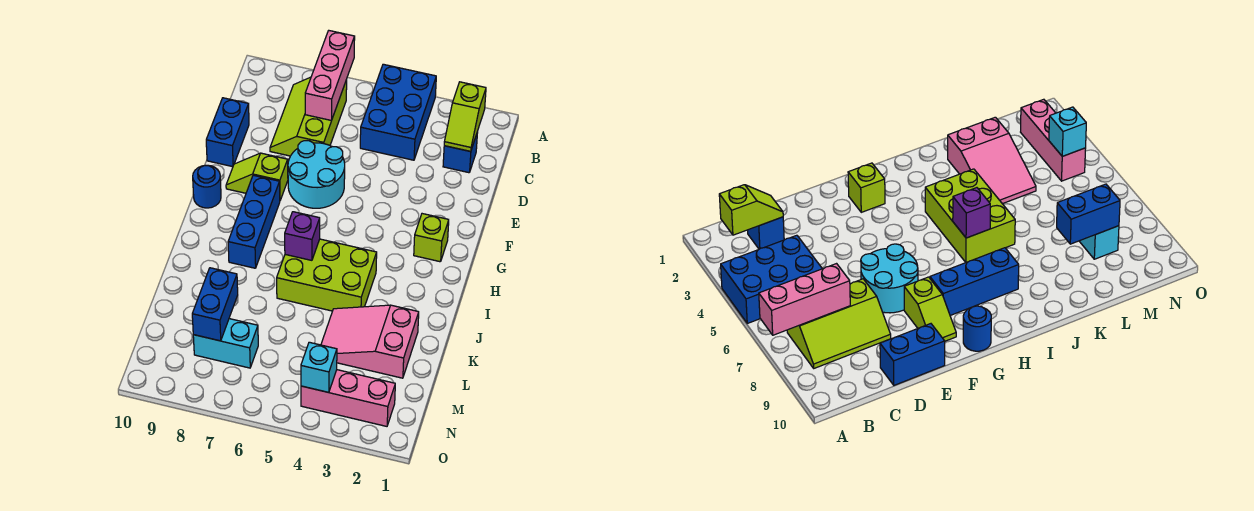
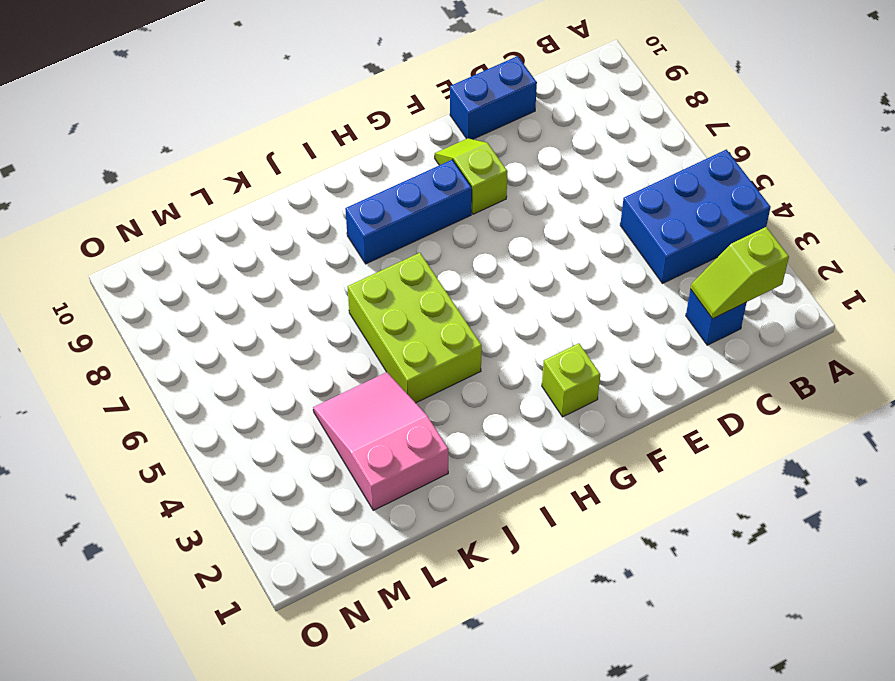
none -> lime 2x3 slope [270,77,347,156]
none -> cyan 2x2 round brick [288,141,345,208]
none -> blue 1x1 round brick [193,165,221,208]

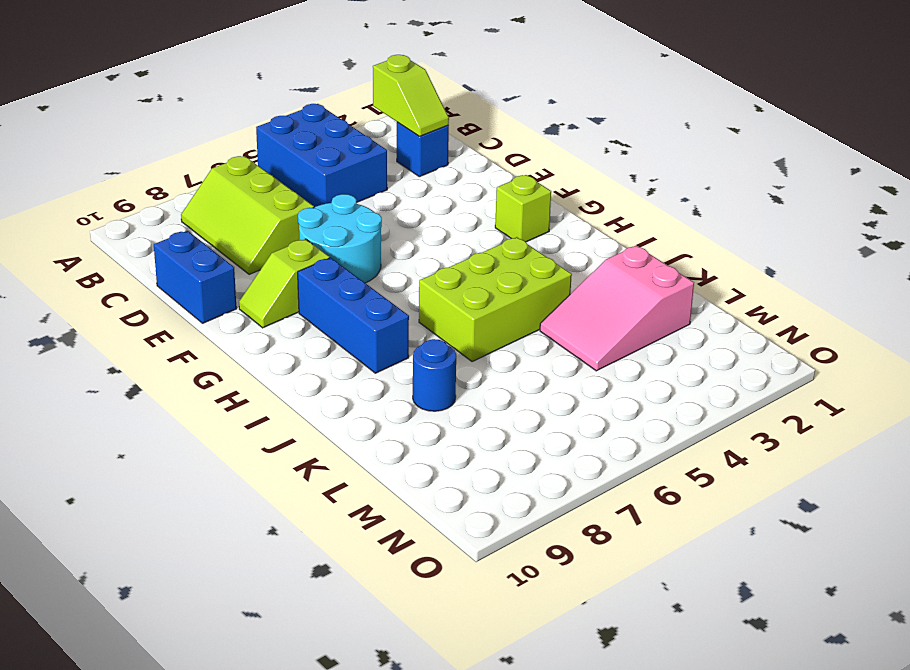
blue 1x1 round brick [413,339,456,411] -> blue 1x1 round brick moved to [193,165,221,208]
none -> cyan 1x2 brick [193,319,258,368]
none -> pink 1x3 brick [301,370,395,426]
none -> pink 1x3 brick [305,31,355,121]

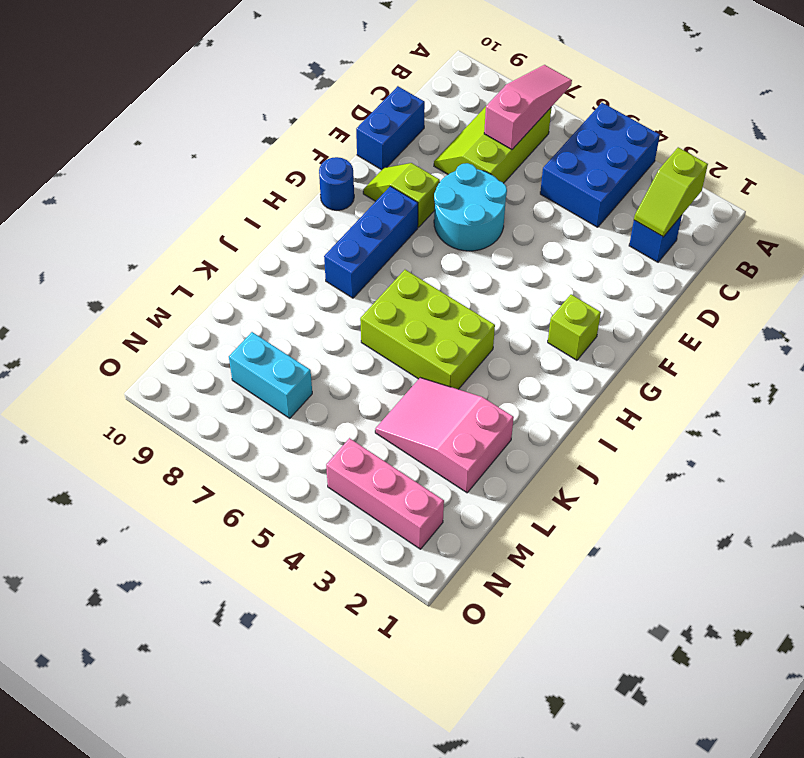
pink 1x3 slope [484,65,572,150] -> pink 1x3 brick [305,31,355,121]
none -> purple 1x1 brick [285,212,320,260]
none -> blue 1x2 brick [192,268,238,341]
none -> cyan 1x1 brick [301,342,337,392]

